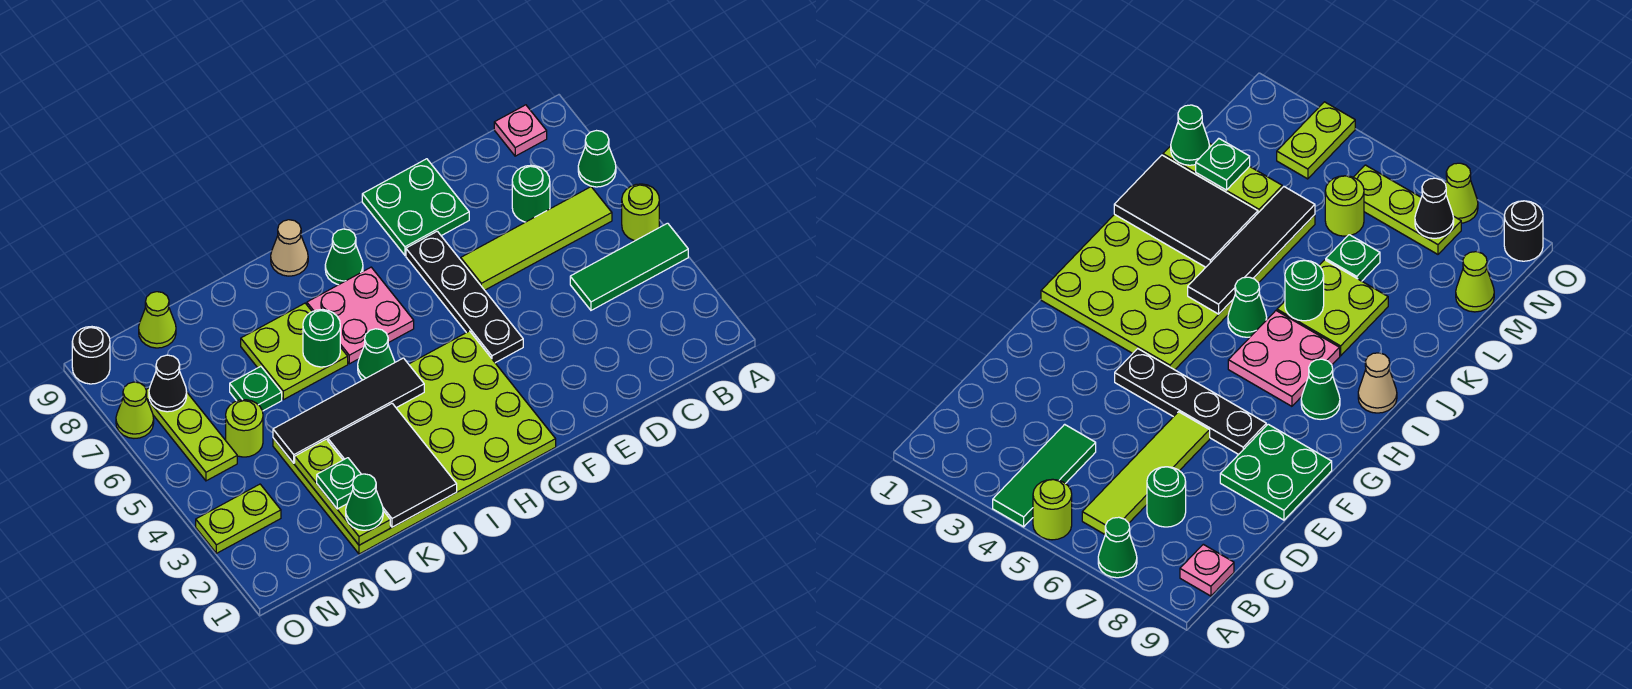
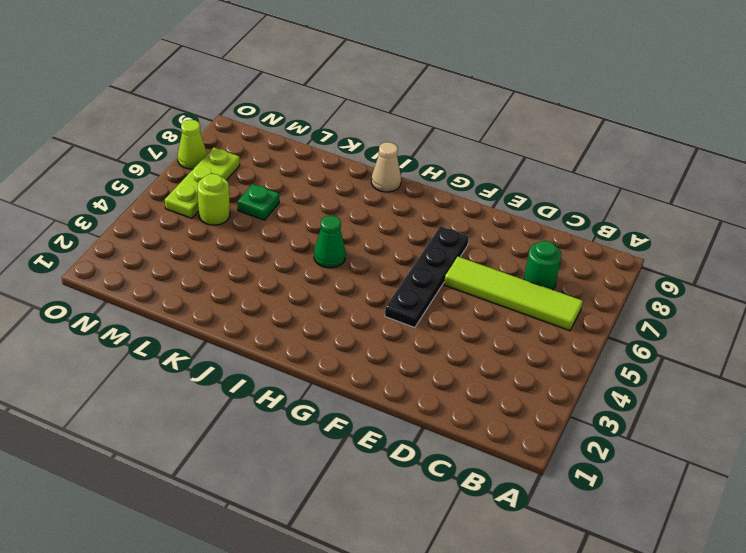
none -> green 1x3 tile [570,223,688,310]
none -> lime 1x1 round brick [622,184,659,241]
none -> green 1x1 cone [578,131,616,187]

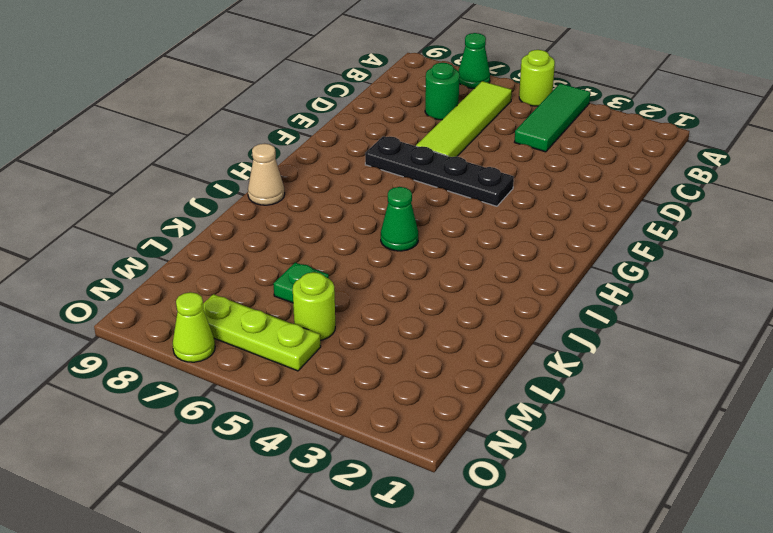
none -> pink 1x1 plate [494,105,547,156]
none -> green 2x2 plate [362,159,469,255]
none -> lime 4x6 plate [273,331,556,554]

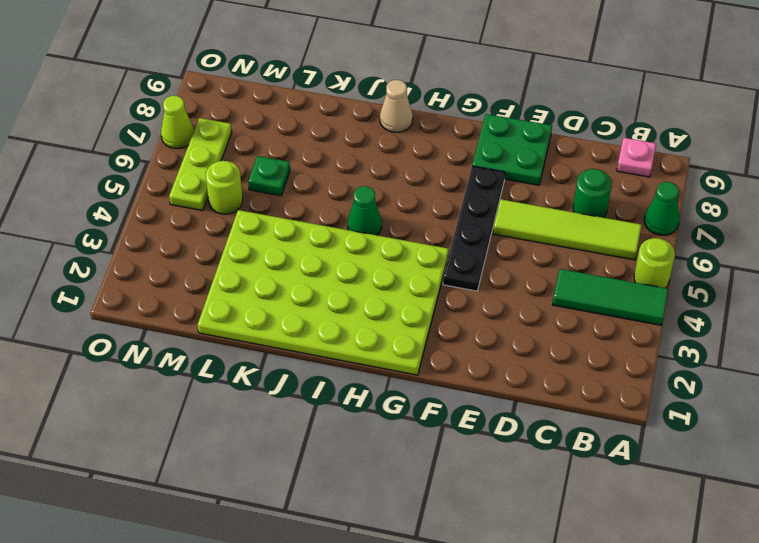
none -> pink 2x2 plate [307,267,414,364]
none -> green 1x1 cone [325,229,363,285]
none -> lime 2x2 plate [241,303,348,400]

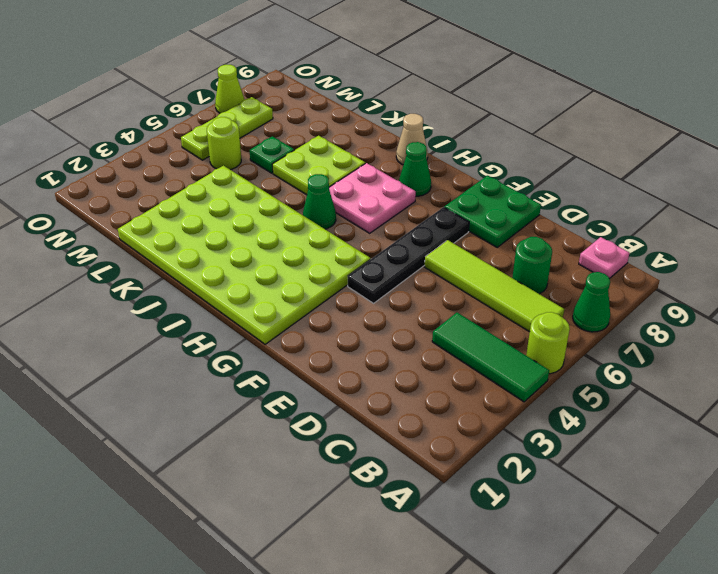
none -> lime 1x1 cone [139,292,176,348]
none -> lime 1x2 plate [196,484,281,553]
none -> black 1x1 round brick [72,327,110,384]

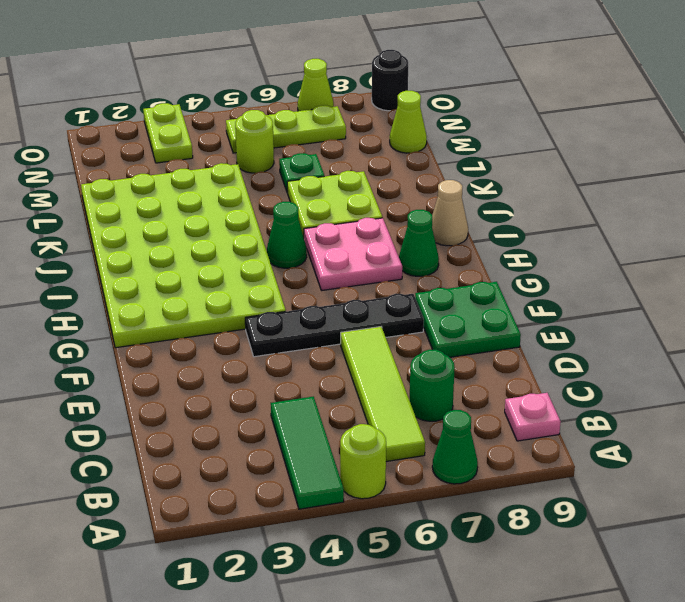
none -> black 1x4 tile [273,358,424,463]
none -> black 2x3 tile [328,403,457,527]
none -> green 1x1 round brick [303,310,340,367]

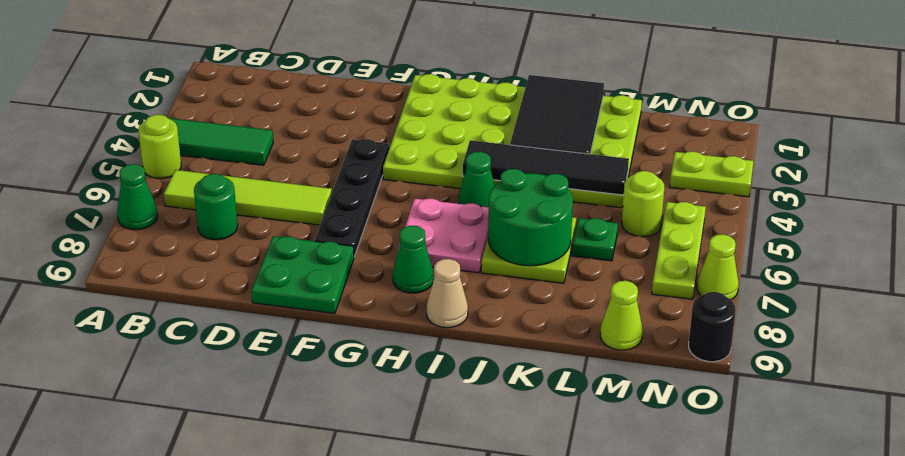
green 2x2 round brick [488,169,573,266] -> green 1x1 round brick [303,310,340,367]
none -> pink 1x1 plate [494,105,547,156]
none -> lime 1x3 plate [295,439,390,545]
none -> black 1x1 cone [149,355,187,412]

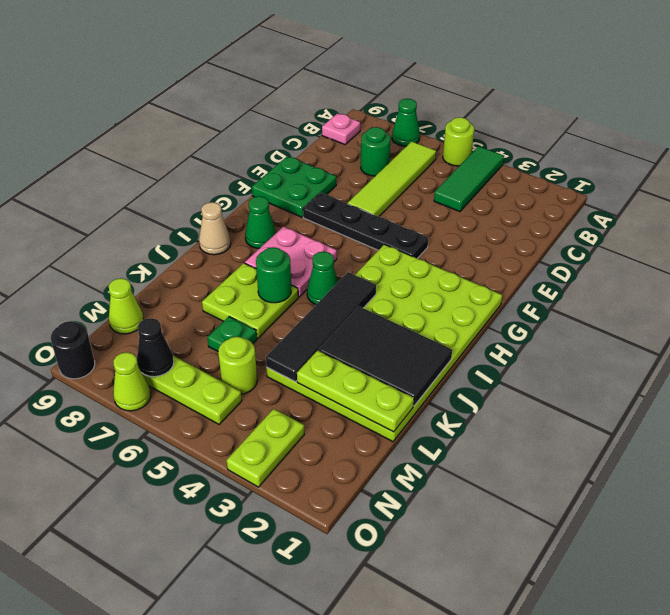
none -> green 1x1 cone [346,474,383,530]
none -> green 1x1 plate [317,458,361,509]

